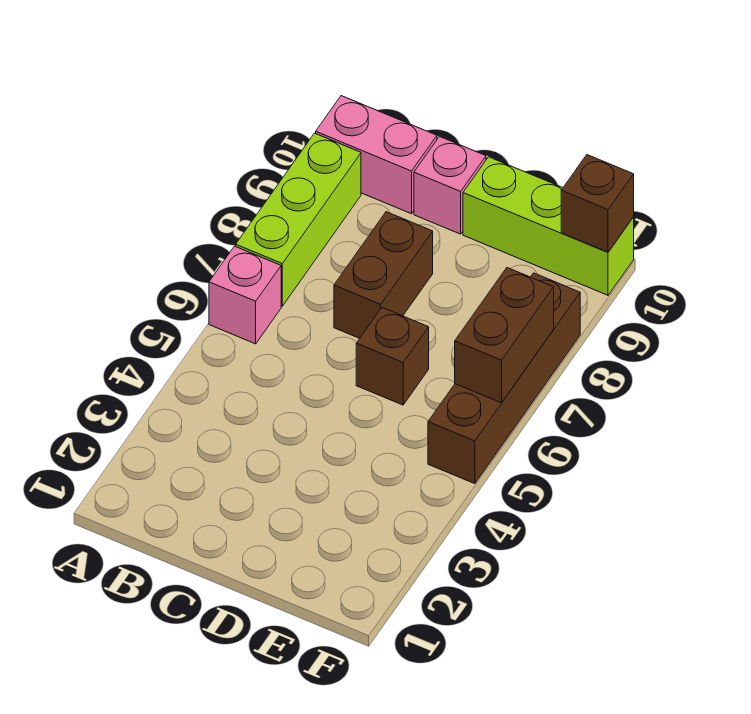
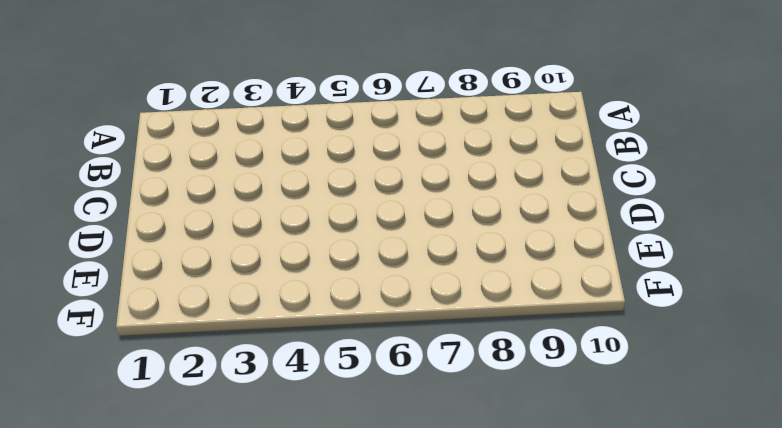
none -> pink 1x1 brick [209,246,281,344]
none -> lime 1x3 brick [236,133,361,306]

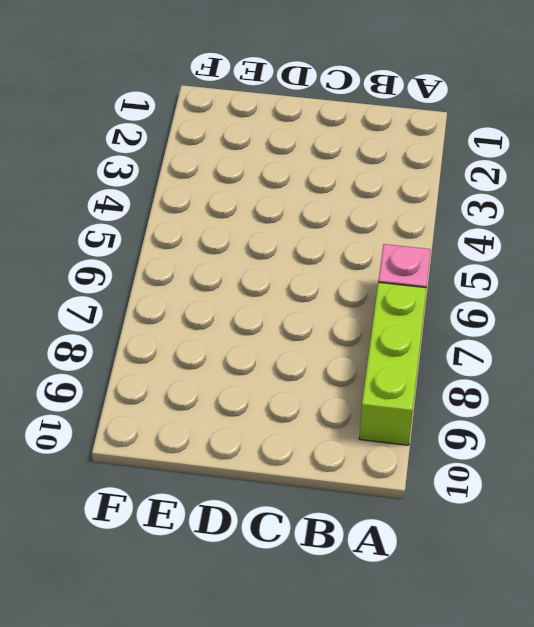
none -> pink 1x2 brick [316,96,437,214]
none -> brown 1x2 brick [334,212,433,338]

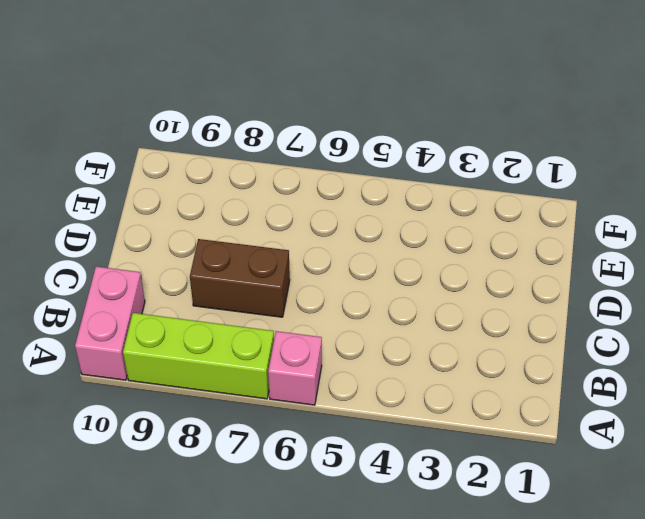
none -> pink 1x1 brick [414,137,486,234]
none -> brown 1x1 brick [356,308,429,405]

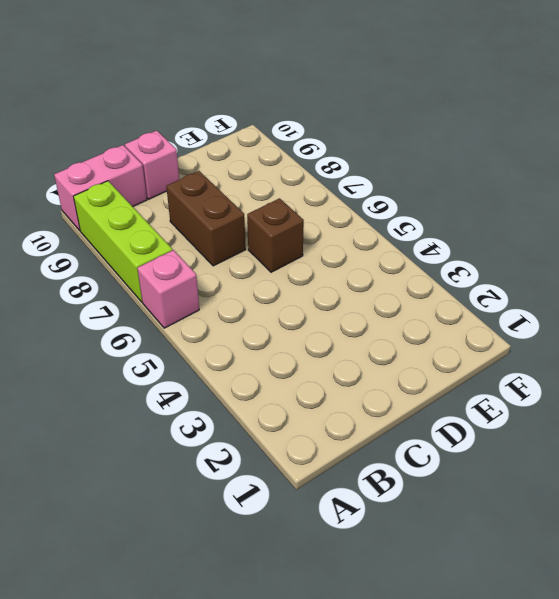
none -> lime 1x3 brick [463,157,634,295]
none -> brown 1x4 brick [428,273,580,484]

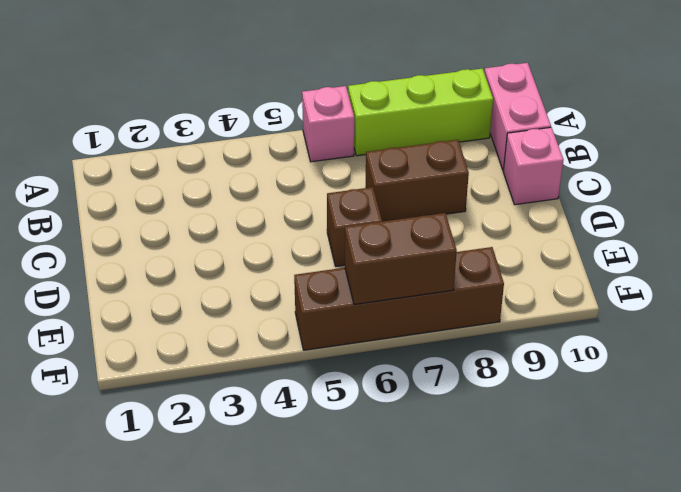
none -> lime 1x3 brick [463,157,634,295]
none -> brown 1x1 brick [561,155,634,252]

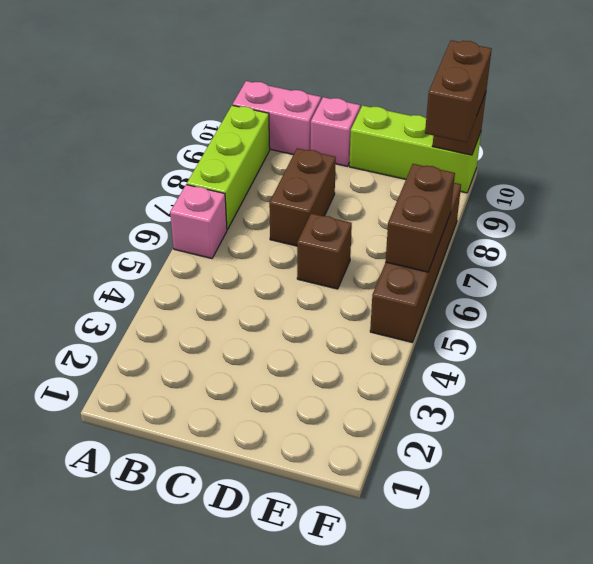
brown 1x2 brick [425,40,492,142] -> none

